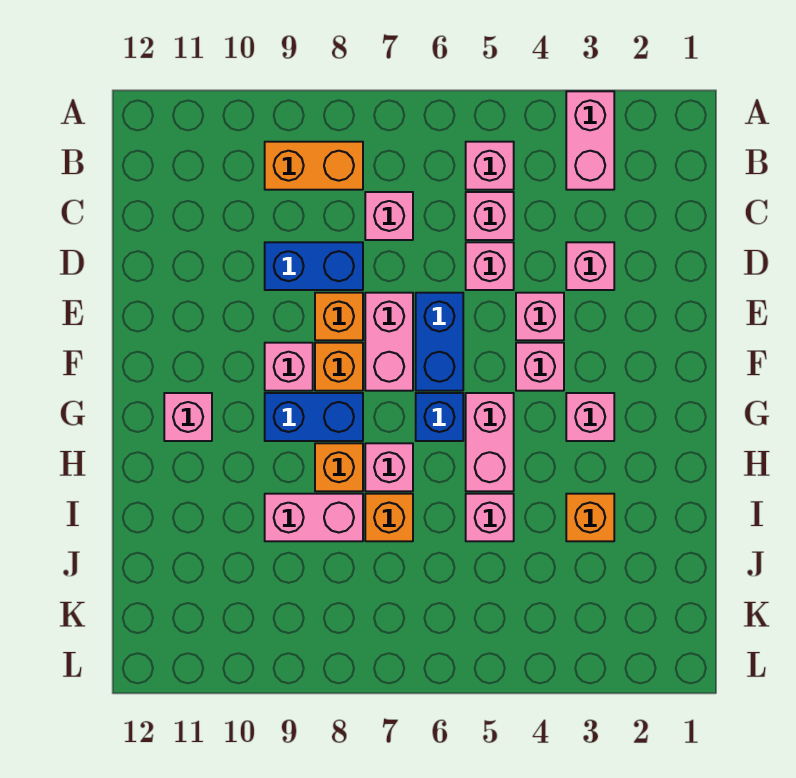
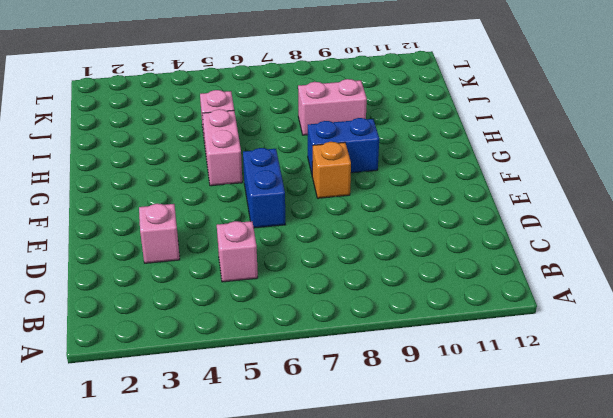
none -> pink 1x2 brick [566,91,614,190]
none -> pink 1x1 brick [466,142,514,190]
none -> orange 1x2 brick [265,142,363,190]

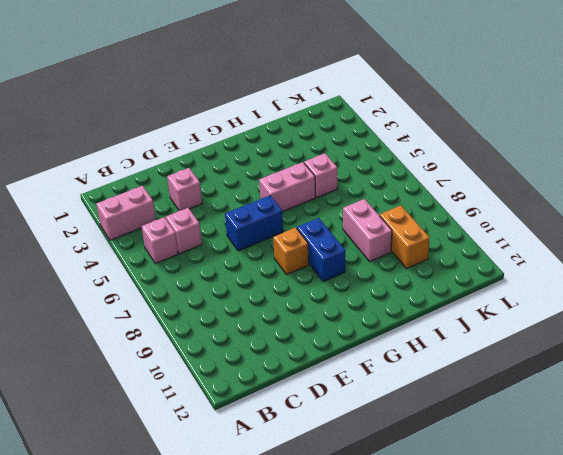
orange 1x2 brick [380,205,430,268] -> orange 1x2 brick moved to [265,142,363,190]
none -> pink 1x1 brick [365,192,413,240]
none -> pink 1x1 brick [466,242,514,290]
none -> blue 1x2 brick [265,242,363,290]

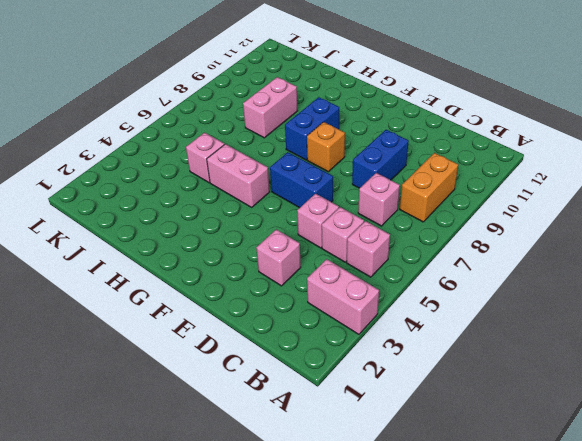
none -> pink 1x1 brick [516,293,564,340]
none -> pink 1x2 brick [365,293,413,391]
none -> orange 1x1 brick [315,293,363,340]

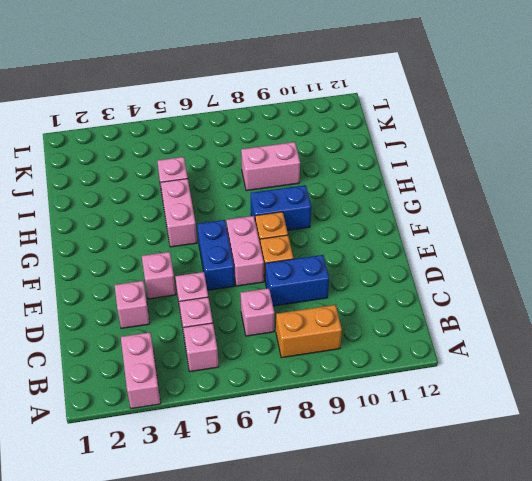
none -> pink 1x1 brick [516,343,564,391]
none -> pink 1x1 brick [265,343,313,391]
none -> pink 1x1 brick [566,393,614,441]

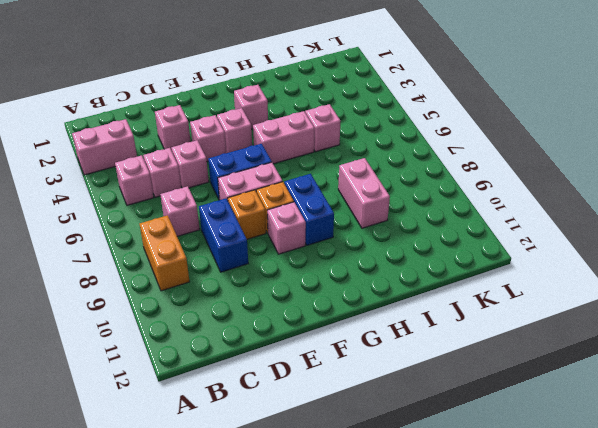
none -> blue 1x1 brick [416,393,463,441]
none -> pink 1x1 brick [164,393,212,441]
none -> pink 1x1 brick [365,443,413,491]

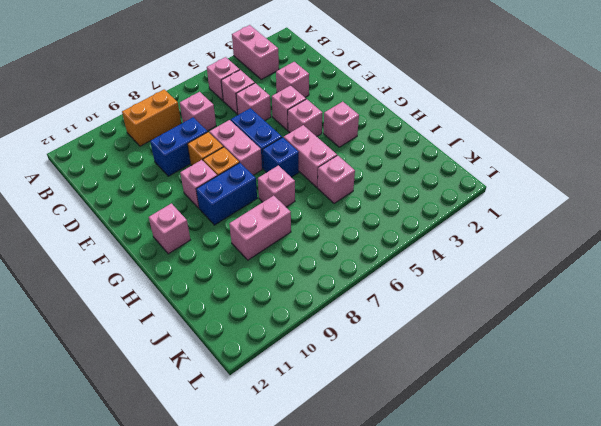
none -> orange 1x1 brick [315,443,363,491]
none -> orange 1x1 brick [566,494,614,541]
none -> orange 1x1 brick [365,494,413,541]

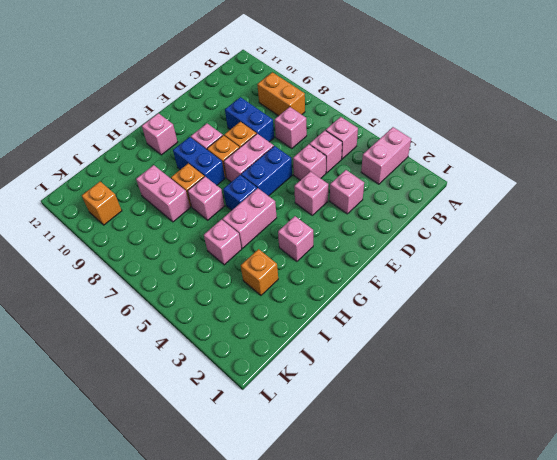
orange 1x1 brick [82,182,122,225] -> orange 1x1 brick moved to [365,494,413,541]
none -> pink 1x1 brick [516,343,564,391]

